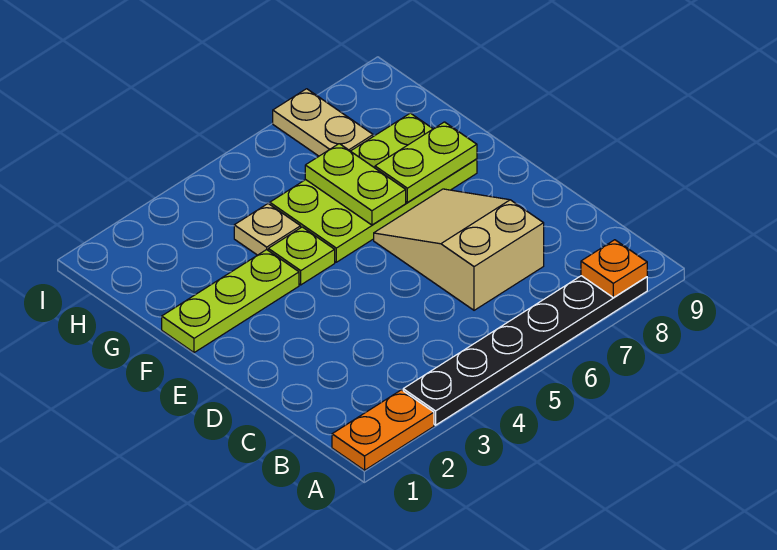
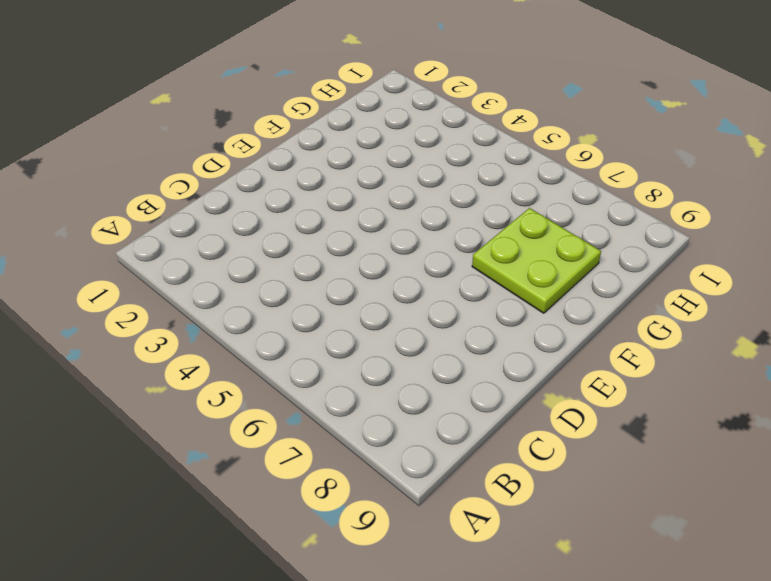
lime 2x2 plate [472,208,601,313] -> lime 2x4 plate [270,113,477,262]
none -> orange 1x2 plate [332,390,434,470]
none -> black 1x6 plate [403,276,647,425]

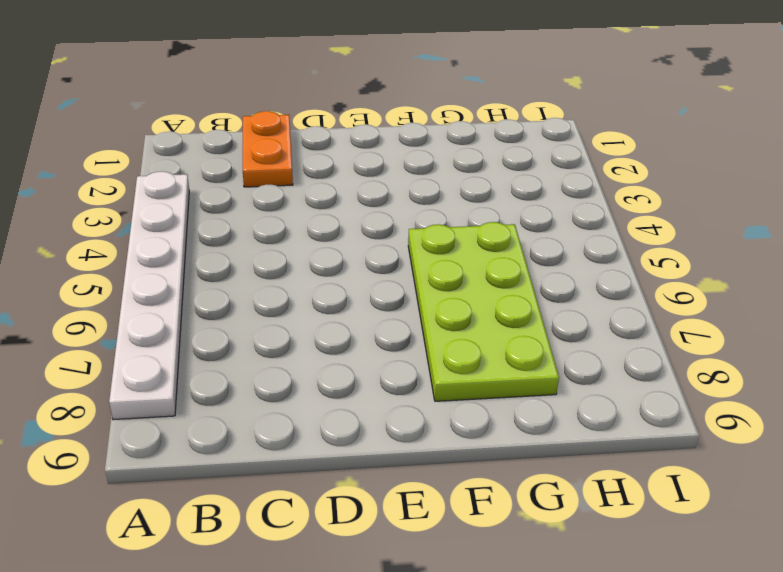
white 1x6 plate [109,171,189,420] -> black 1x6 plate [403,276,647,425]
orange 1x2 plate [243,111,293,187] -> orange 1x2 plate moved to [332,390,434,470]
none -> tan 2x3 slope [374,189,544,310]
none -> lime 1x3 plate [162,250,299,353]

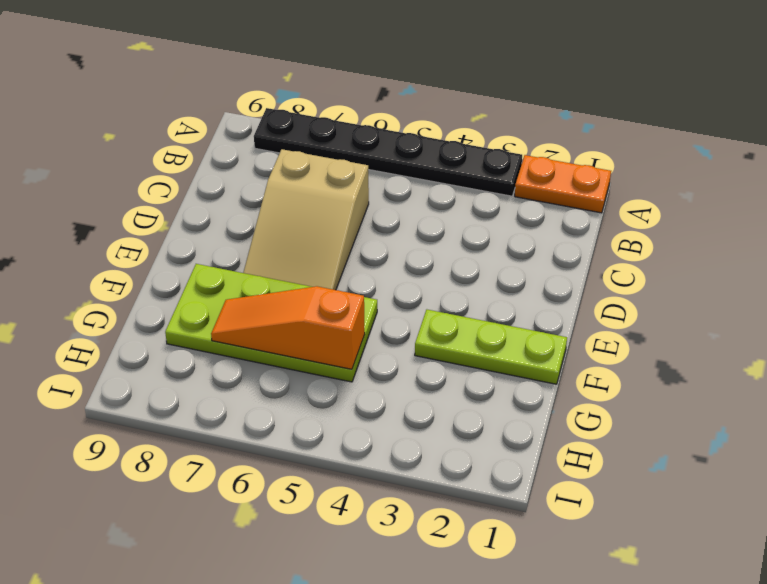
orange 1x3 slope [211,286,365,369] -> lime 1x2 plate [305,144,406,225]
none -> lime 1x1 plate [268,227,335,285]
none -> tan 1x1 plate [234,204,301,255]

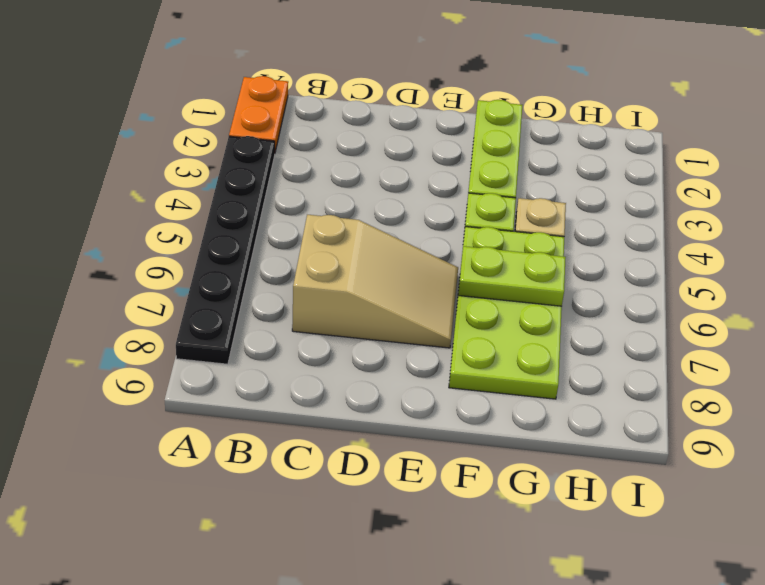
none -> tan 1x2 plate [273,89,373,156]
none -> orange 1x1 plate [581,240,647,298]

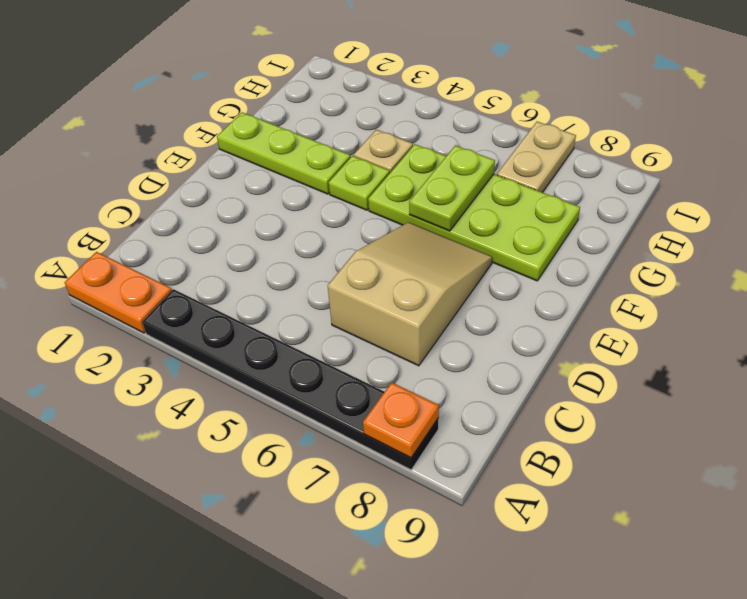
none -> lime 1x2 plate [375,122,477,202]

